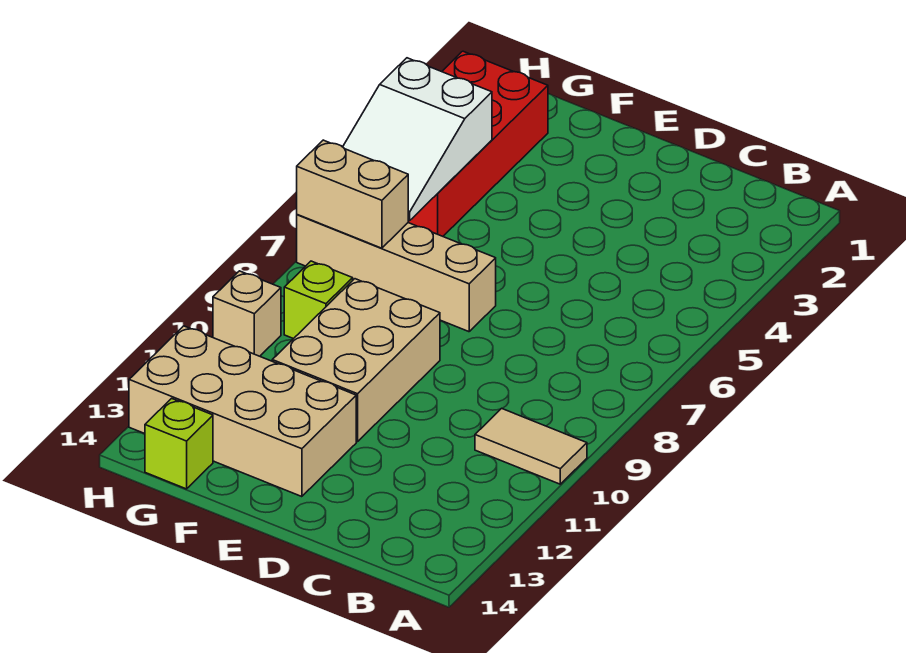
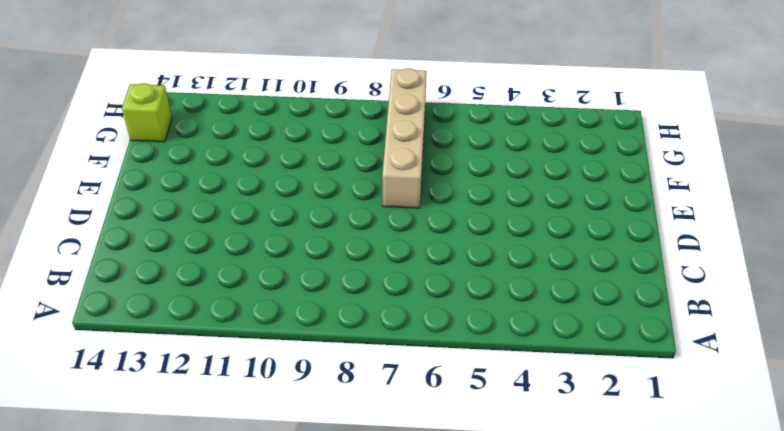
none -> tan 1x2 tile [475,408,587,484]
none -> tan 2x3 brick [272,279,440,442]

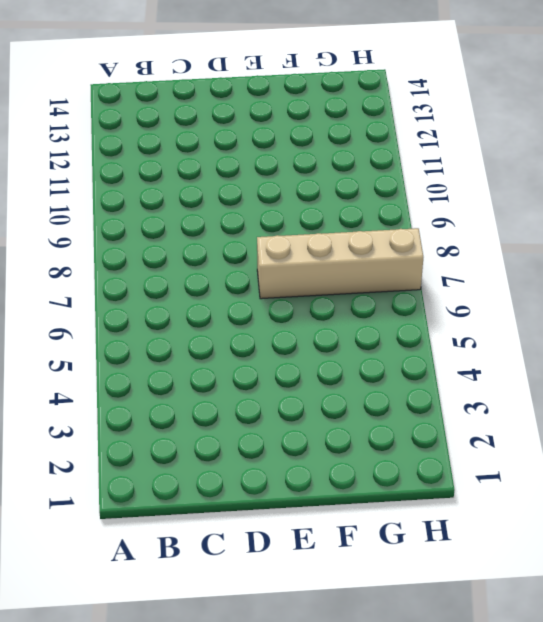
none -> tan 1x2 tile [475,408,587,484]
none -> tan 2x3 brick [272,279,440,442]

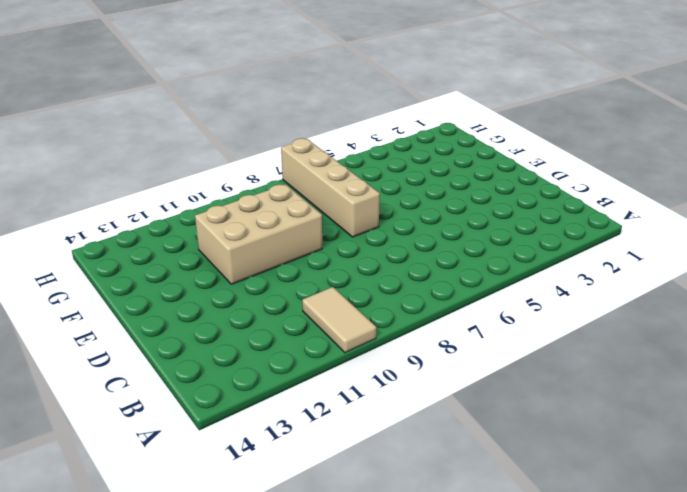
none -> tan 2x4 brick [129,326,356,497]
none -> red 2x4 brick [408,51,548,236]

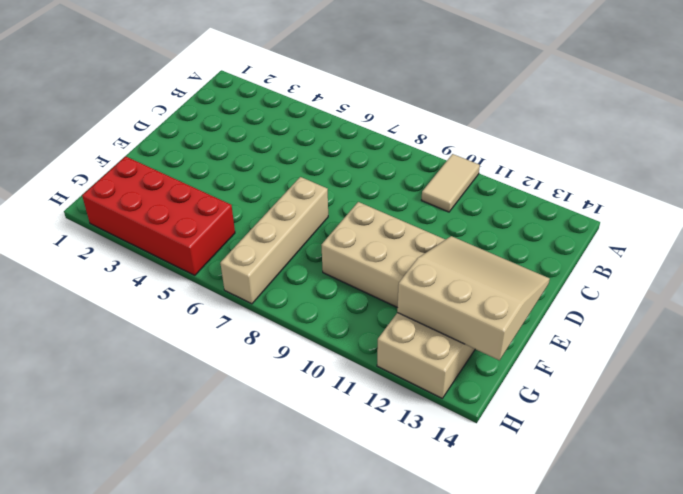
tan 3x3 slope [397,236,550,360] -> none
none -> lime 1x1 brick [284,261,353,339]
none -> lime 1x1 brick [145,398,213,489]

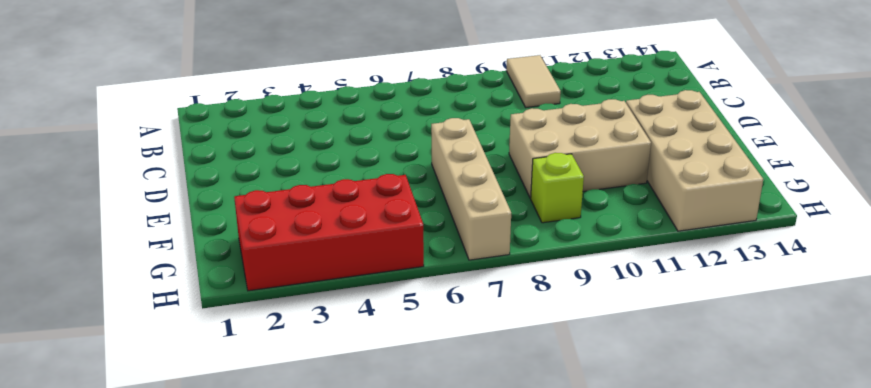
none -> lime 1x1 brick [145,398,213,489]
none -> tan 1x1 brick [213,271,281,356]

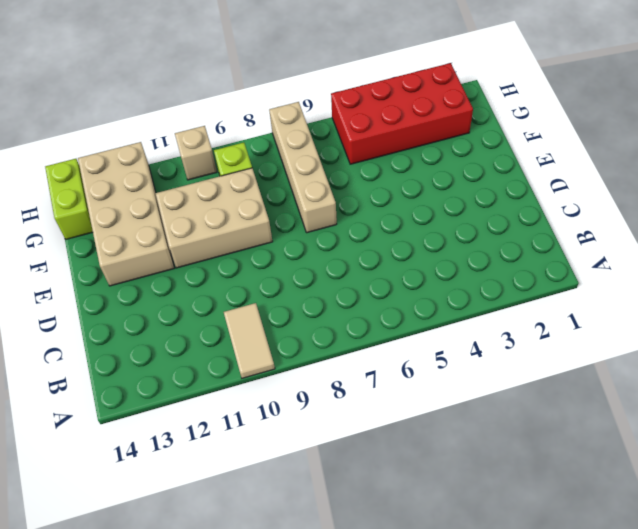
lime 1x2 brick [45,159,93,239] -> lime 1x1 brick [145,398,213,489]
none -> white 2x3 slope [343,58,492,221]
none -> tan 1x2 brick [297,140,408,248]

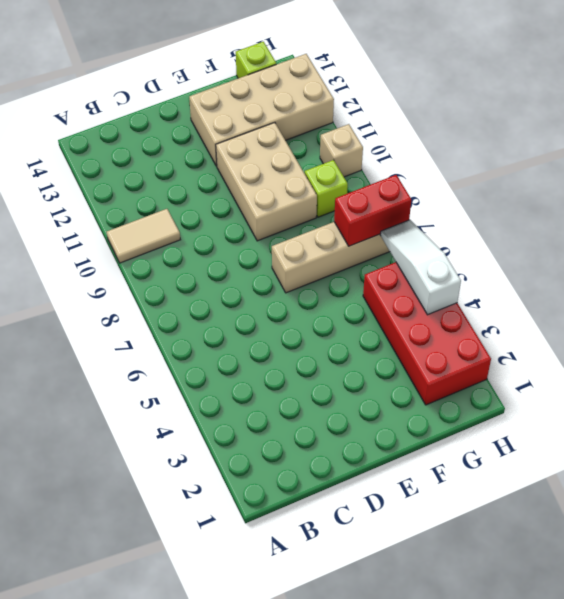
red 1x2 brick [334,175,411,246] -> tan 1x2 brick [297,140,408,248]
white 1x3 slope [380,220,461,315] -> white 2x3 slope [343,58,492,221]

